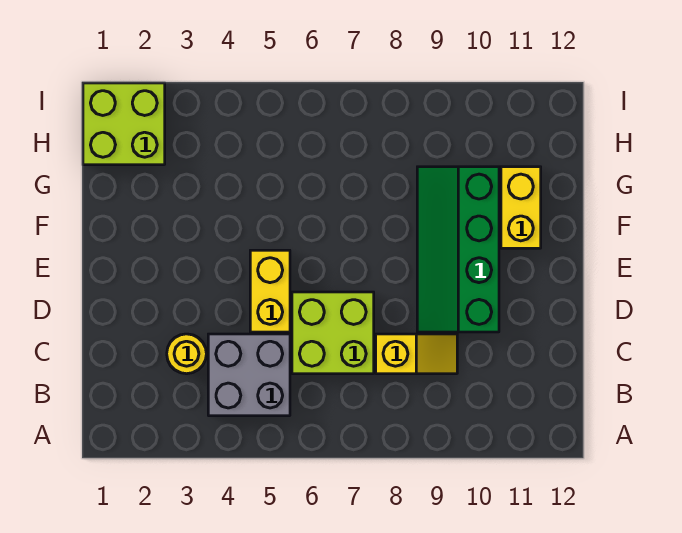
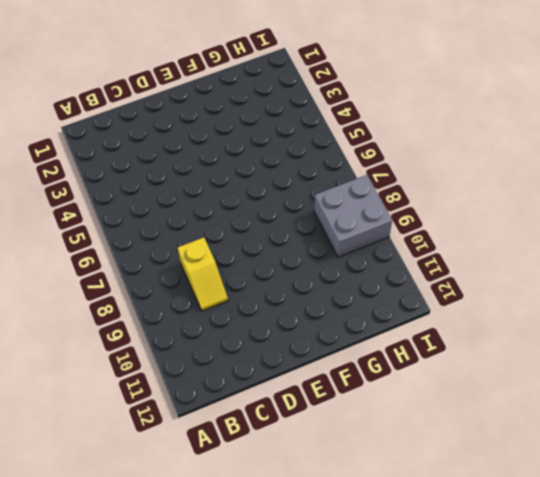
grey 2x2 brick [314,175,392,257] -> grey 2x2 brick moved to [208,334,290,416]
none -> yellow 1x1 round brick [167,334,206,374]
none -> lime 2x2 brick [292,292,374,374]

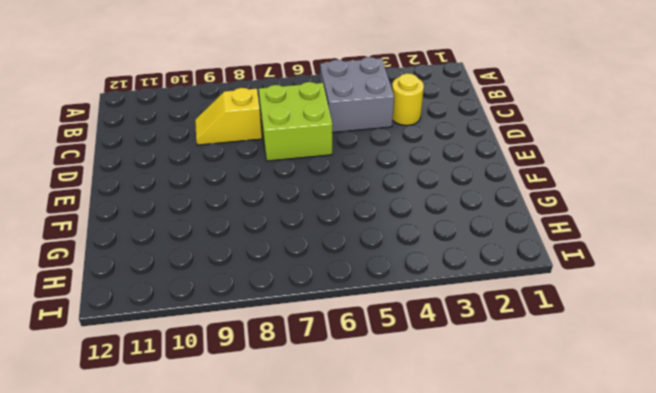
none -> yellow 1x2 brick [250,250,290,332]
none -> green 2x4 slope [417,167,499,332]

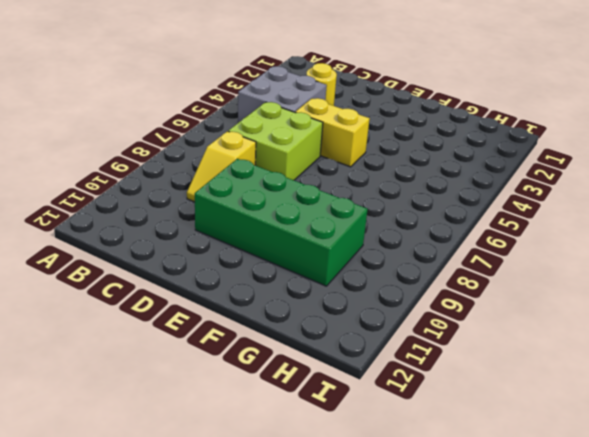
green 2x4 brick [195,159,368,286] -> green 2x4 slope [417,167,499,332]
none -> yellow 1x2 brick [501,167,541,248]
none -> lime 2x2 brick [83,83,165,165]

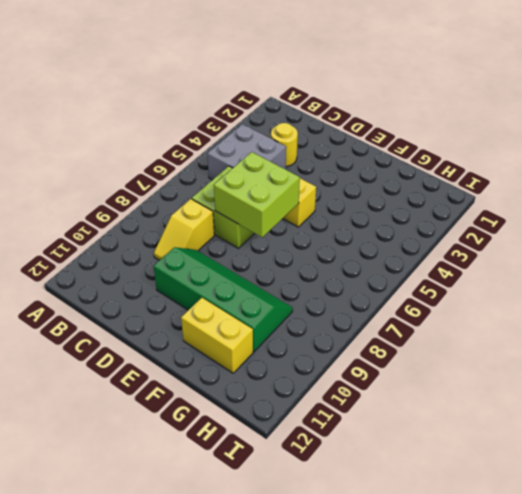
lime 2x2 brick [214,152,300,237] -> lime 2x2 brick moved to [83,83,165,165]

